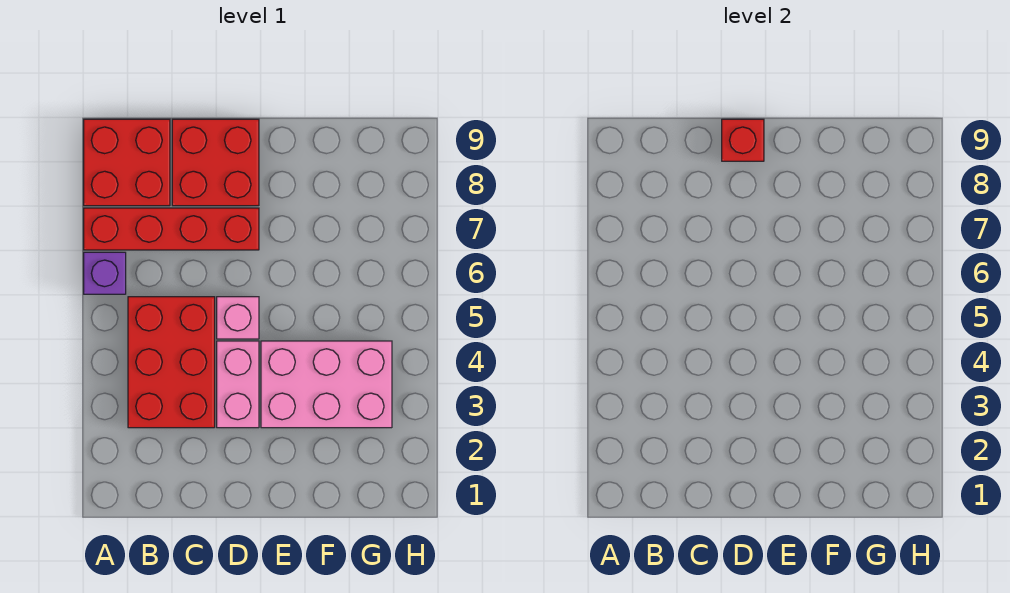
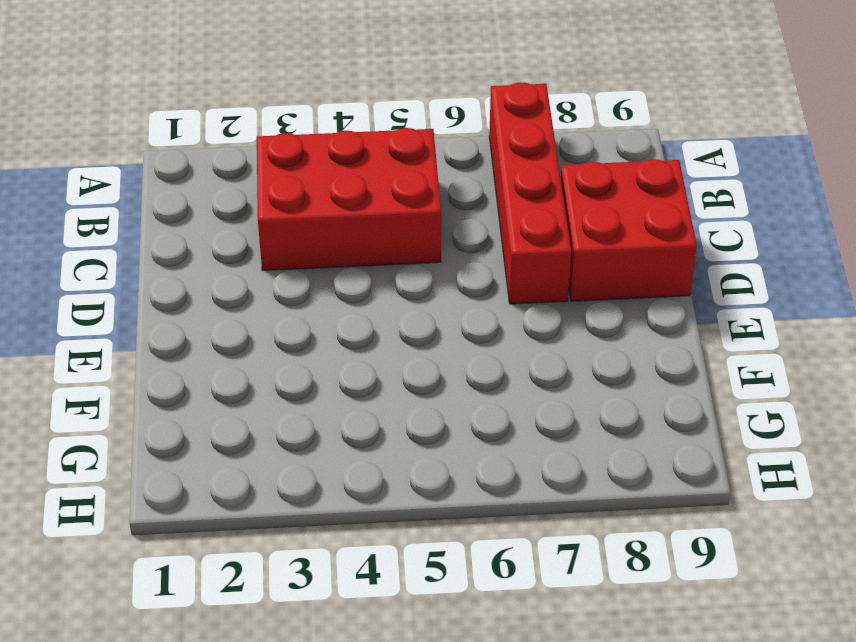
none -> purple 1x1 brick [84,252,126,294]
none -> red 2x2 brick [84,119,170,206]

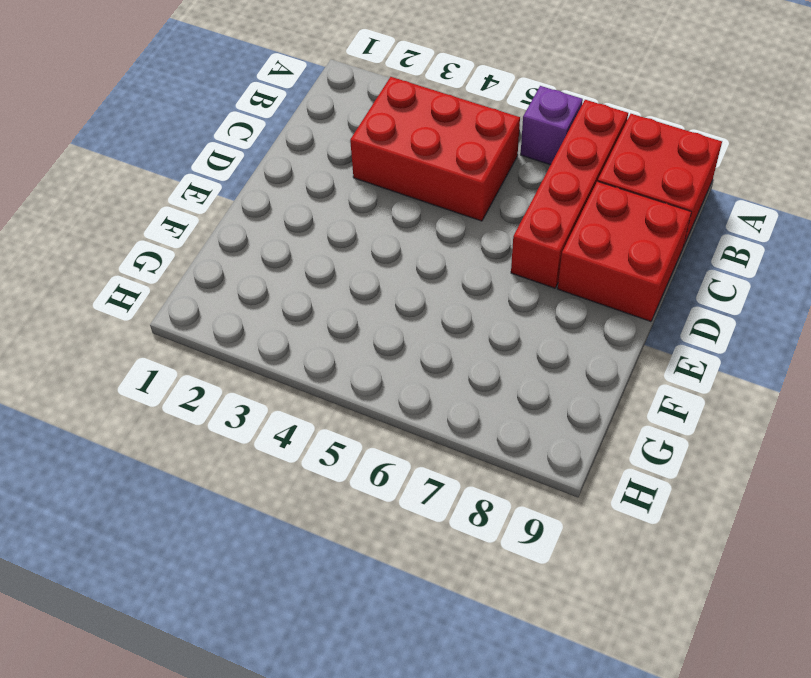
none -> pink 1x2 brick [217,341,259,428]
none -> pink 1x1 brick [217,297,259,339]

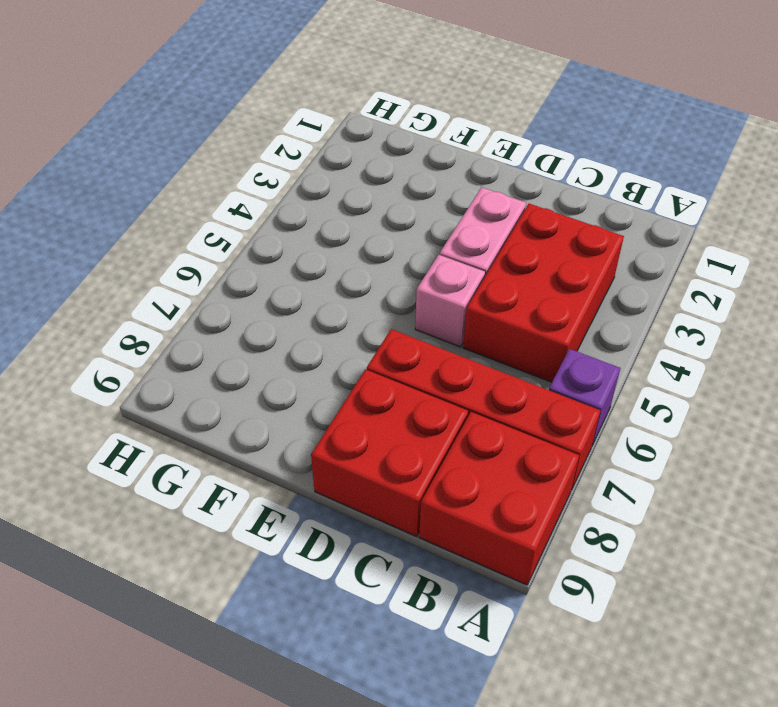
none -> pink 2x3 brick [261,341,392,428]
none -> red 1x1 brick [722,119,764,161]

